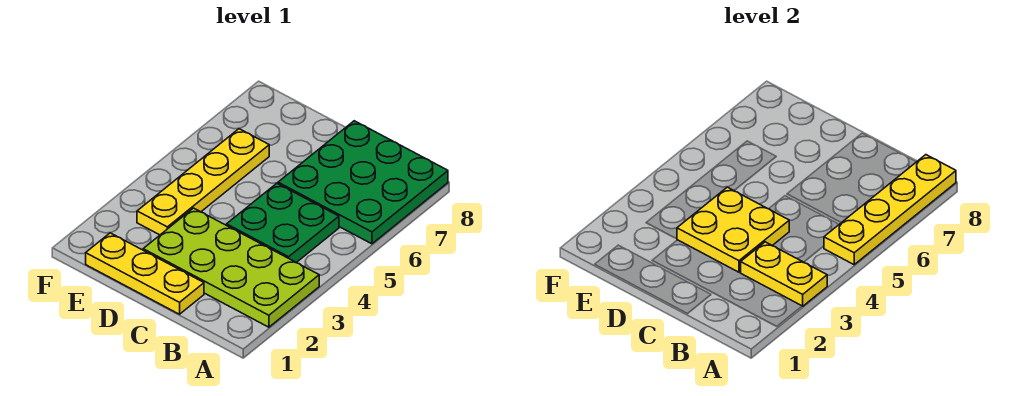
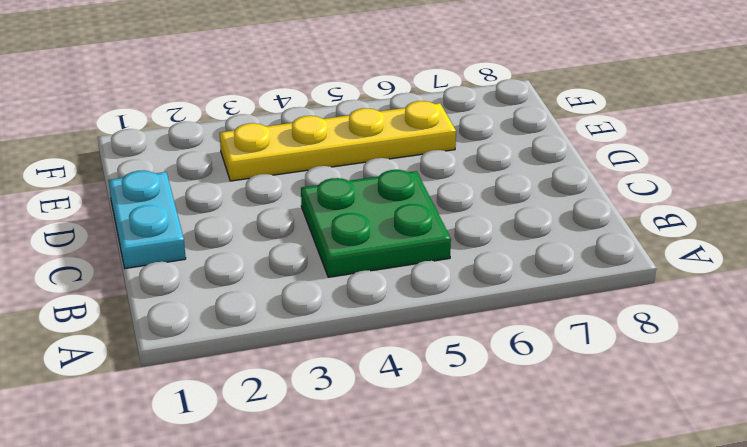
cyan 1x2 plate [109,170,186,268] -> yellow 1x3 plate [86,233,204,314]
none -> lime 2x4 plate [143,208,319,327]
none -> green 3x3 plate [278,121,448,244]

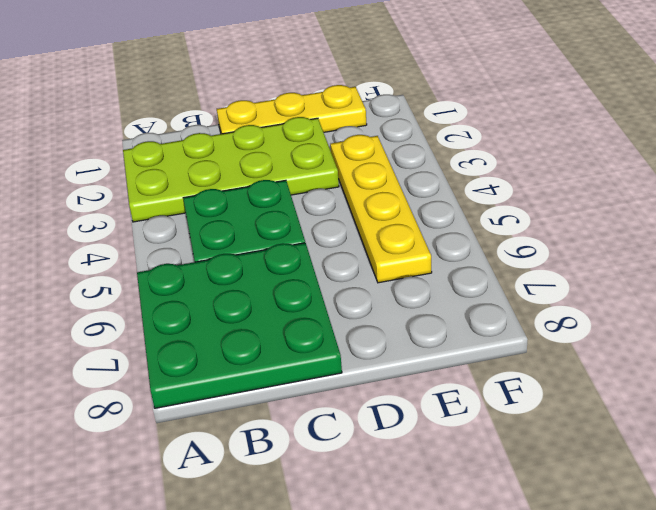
none -> yellow 1x2 plate [741,242,827,306]
none -> yellow 1x4 plate [824,155,956,265]

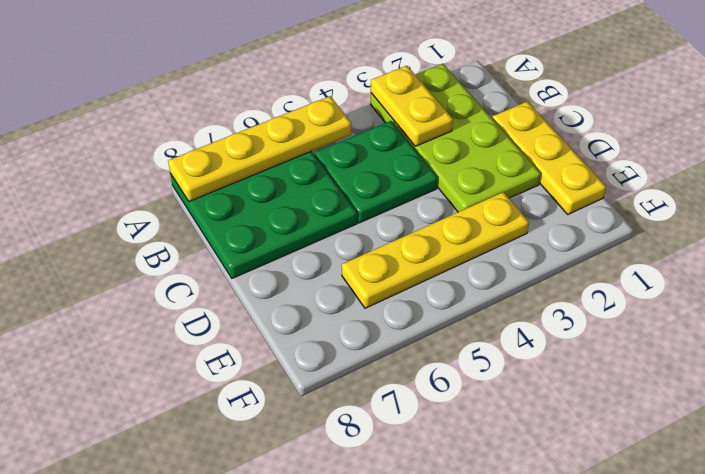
none -> yellow 2x2 plate [677,187,789,272]

